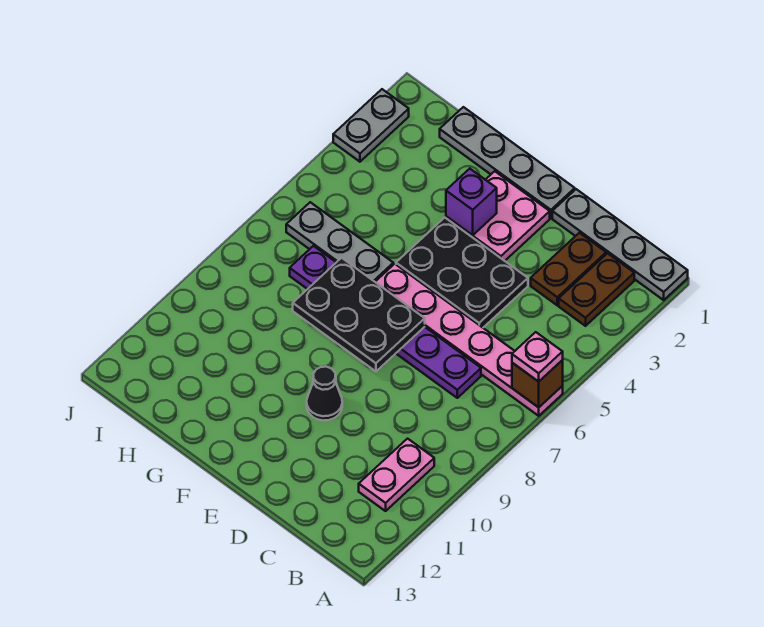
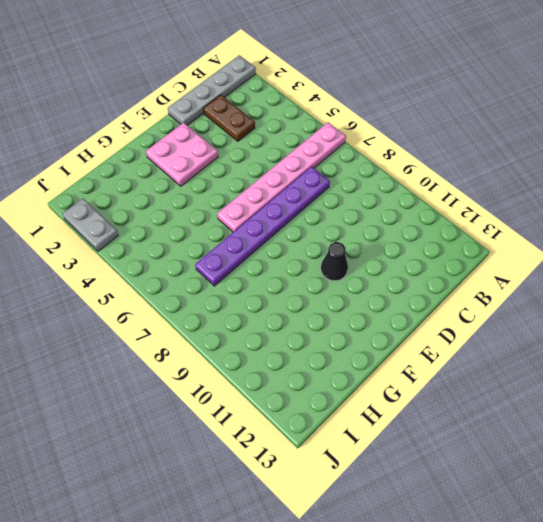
none -> brown 1x2 plate [559,253,634,326]
none -> pink 1x2 plate [359,439,434,511]
none -> black 2x3 plate [396,218,528,328]

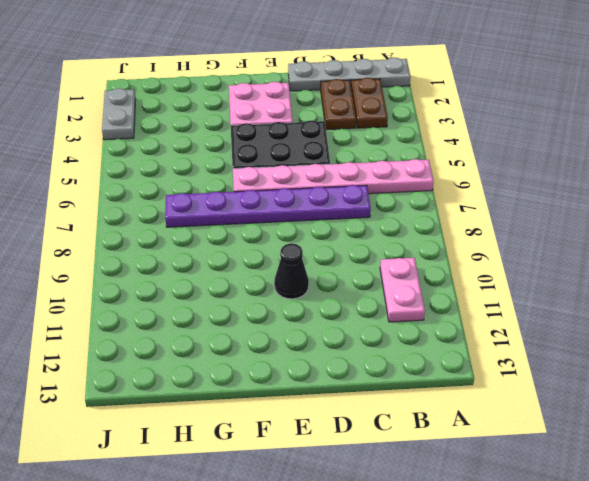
none -> grey 1x4 plate [440,107,575,218]
none -> grey 1x3 plate [286,202,393,282]
none -> brown 1x1 brick [512,360,563,407]

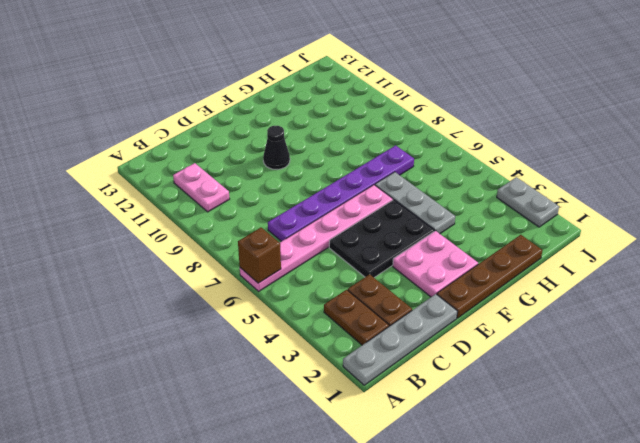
brown 1x4 plate [437,235,543,318] -> grey 1x4 plate [440,107,575,218]
grey 1x3 plate [375,172,455,234] -> grey 1x3 plate turned to [286,202,393,282]
none -> black 2x3 plate [293,258,425,371]
none -> purple 1x1 brick [446,169,497,235]
none -> pink 1x1 plate [512,332,563,382]

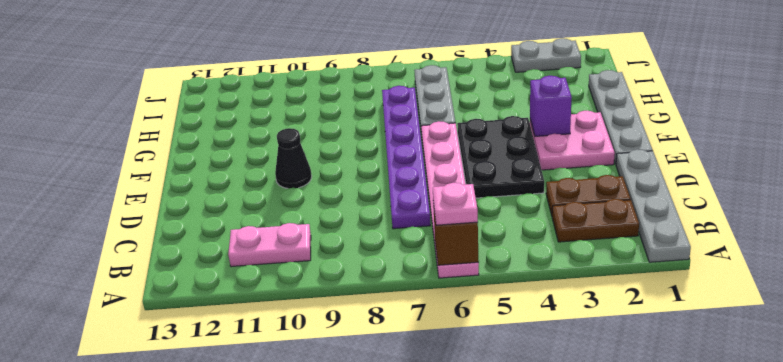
none -> black 2x3 plate [293,258,425,371]

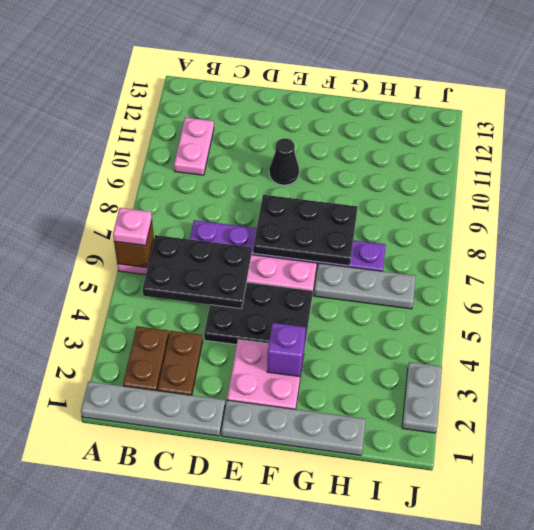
black 2x3 plate [143,235,252,309] -> none

